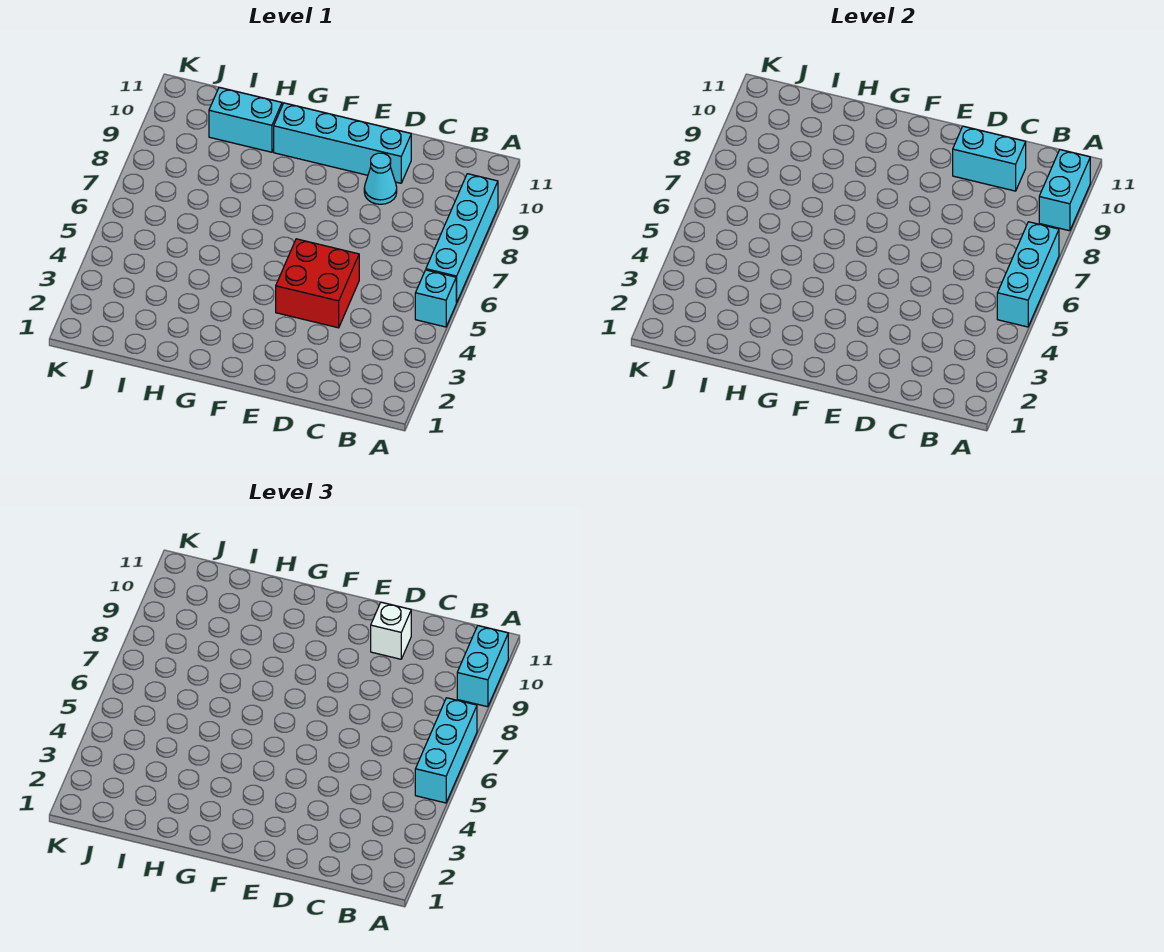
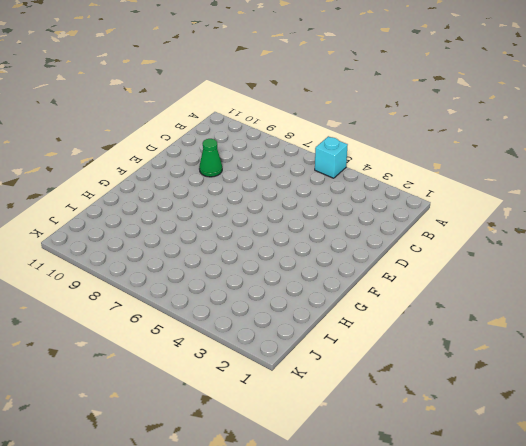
green 1x1 cone [199,139,222,177] -> cyan 1x1 cone [364,153,397,204]
none -> cyan 1x4 brick [426,174,498,303]
none -> red 2x2 brick [276,239,359,328]
none -> cyan 1x4 brick [274,103,411,183]

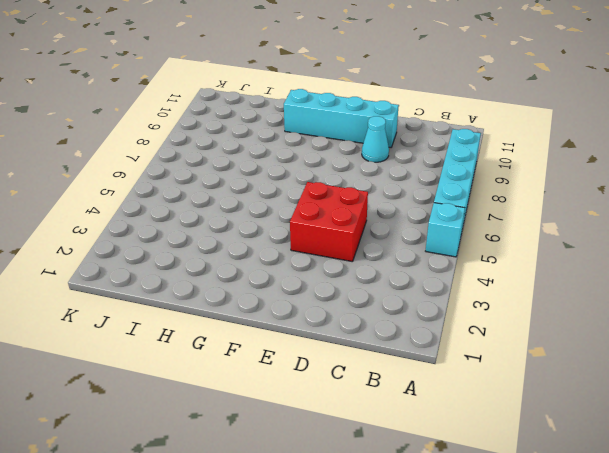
none -> cyan 1x2 brick [209,87,282,152]
none -> cyan 1x3 brick [997,222,1059,327]
none -> cyan 1x2 brick [1039,150,1090,231]

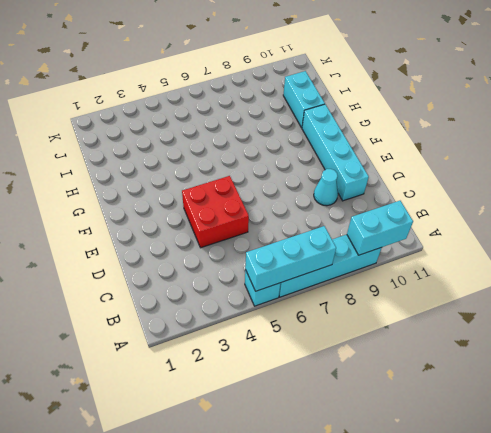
none -> cyan 1x2 brick [953,126,1026,191]
none -> cyan 1x3 brick [415,698,477,803]
none -> cyan 1x2 brick [457,626,508,707]

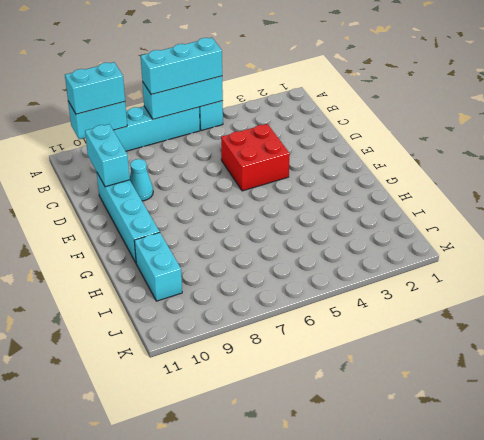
none -> white 1x1 brick [371,602,411,659]

